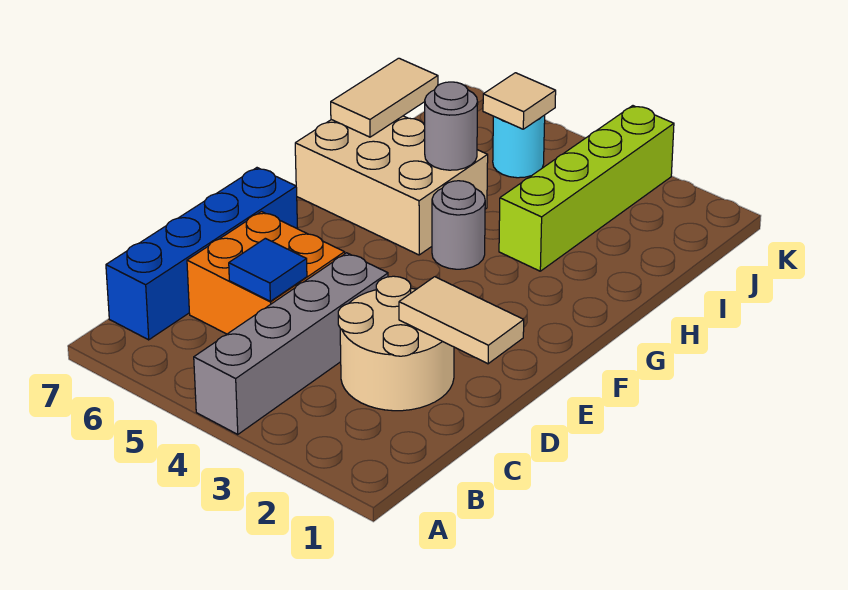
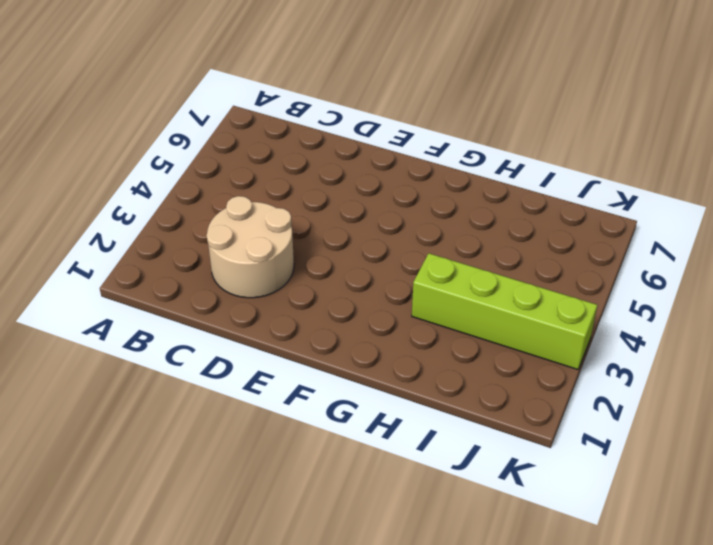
none -> grey 1x4 brick [194,253,388,434]
none -> blue 1x4 brick [106,168,298,340]
none -> orange 2x2 brick [187,212,345,334]

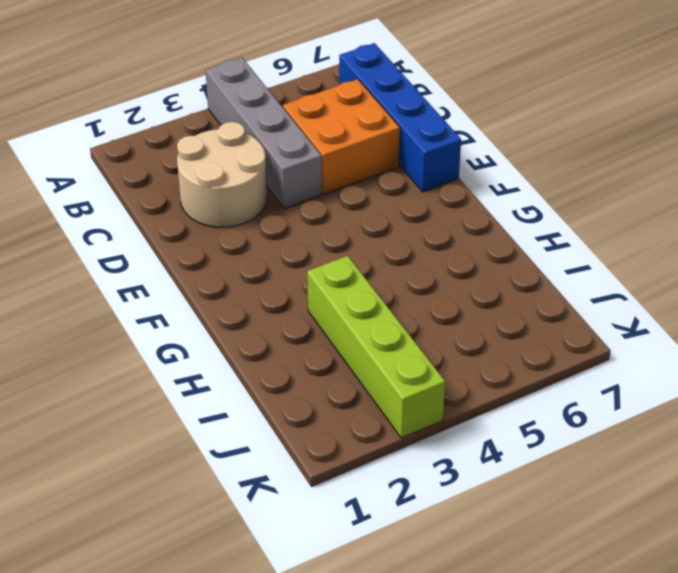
none -> grey 1x1 round brick [432,181,485,269]
none -> tan 2x3 brick [295,116,488,255]
none -> cyan 1x1 round brick [493,115,545,178]

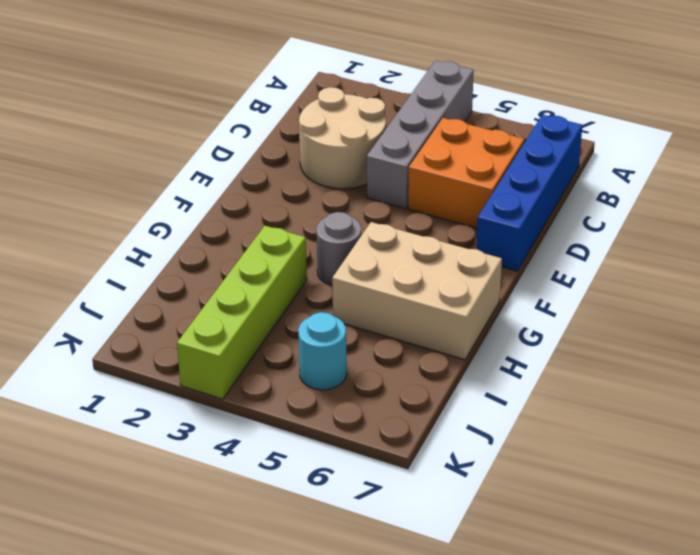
none -> blue 1x1 tile [229,238,307,301]
none -> tan 1x2 tile [399,277,524,364]
none -> grey 1x1 round brick [424,82,478,170]

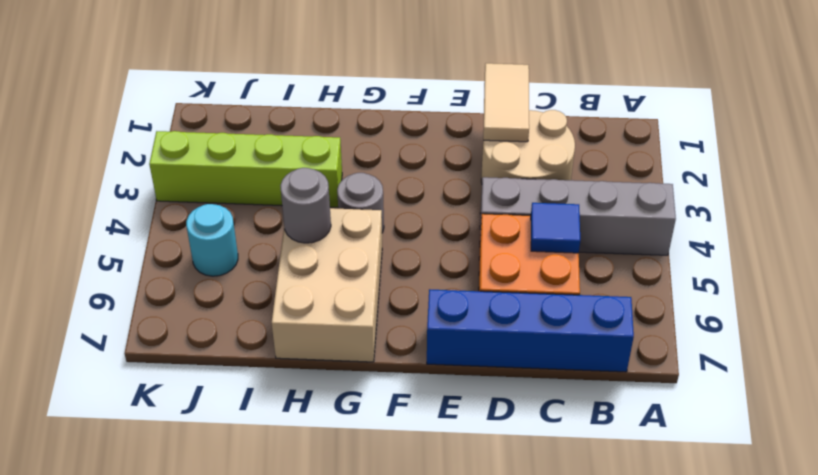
none -> tan 1x2 tile [331,58,438,137]
none -> tan 1x1 tile [483,73,556,129]

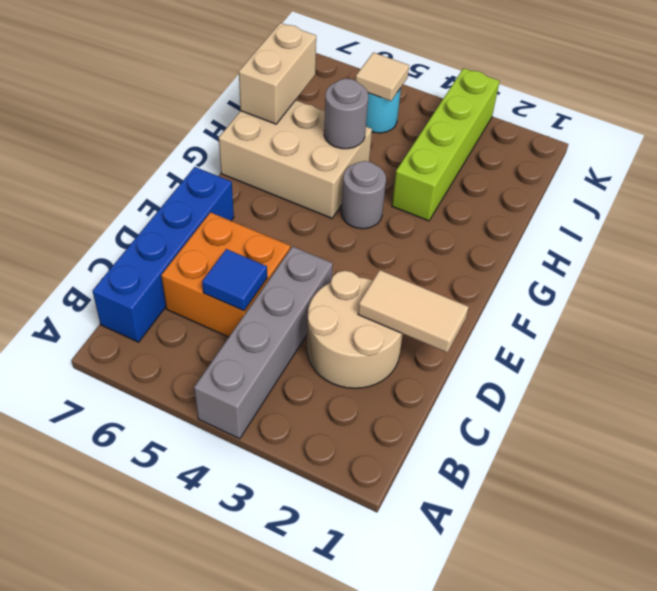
tan 1x2 brick [239,23,316,124] -> tan 1x2 tile [331,58,438,137]

